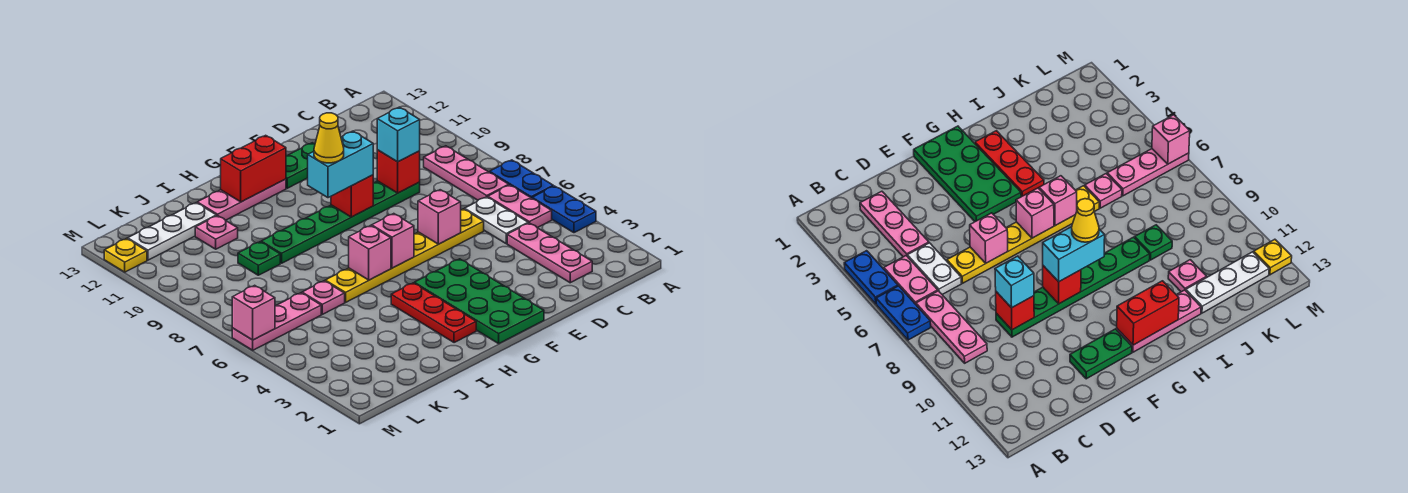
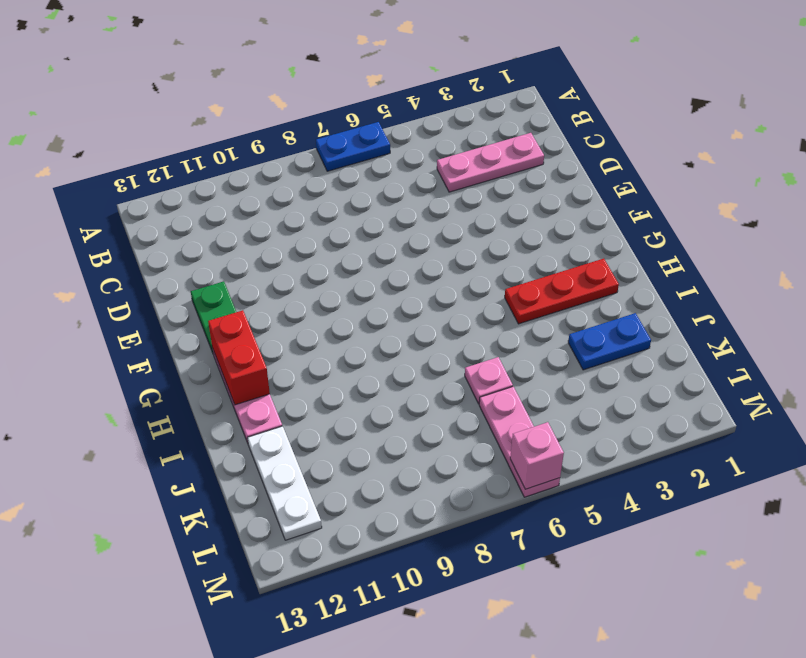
blue 1x2 plate [568,313,651,370] -> blue 1x2 plate moved to [532,186,596,233]
none -> pink 1x2 plate [488,185,552,228]
none -> pink 1x3 plate [424,146,509,200]
none -> white 1x2 plate [465,197,528,243]

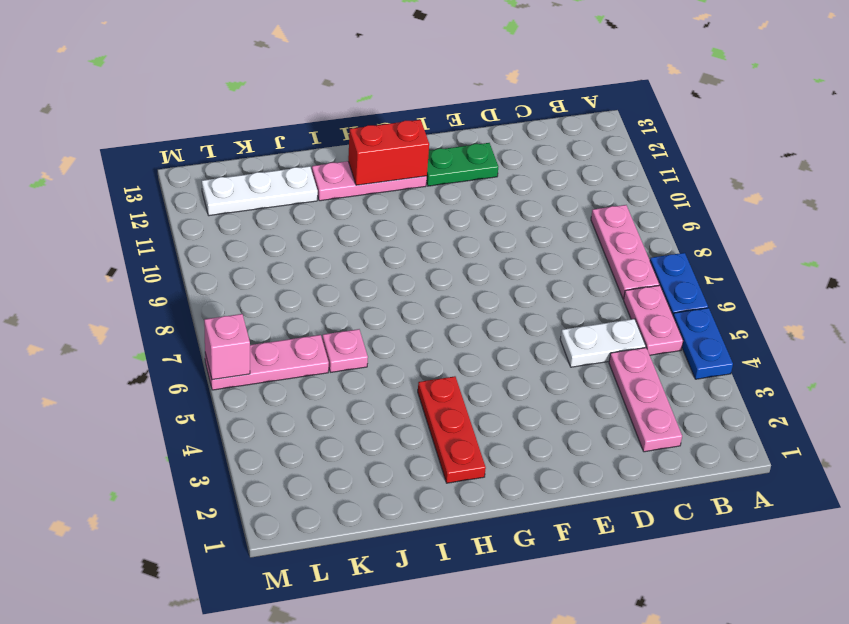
white 1x2 plate [560,319,646,367] -> white 1x2 plate turned to [465,197,528,243]
none -> yellow 1x6 plate [325,209,484,302]
none -> green 1x6 plate [261,181,420,263]
none -> green 2x4 plate [414,259,544,344]

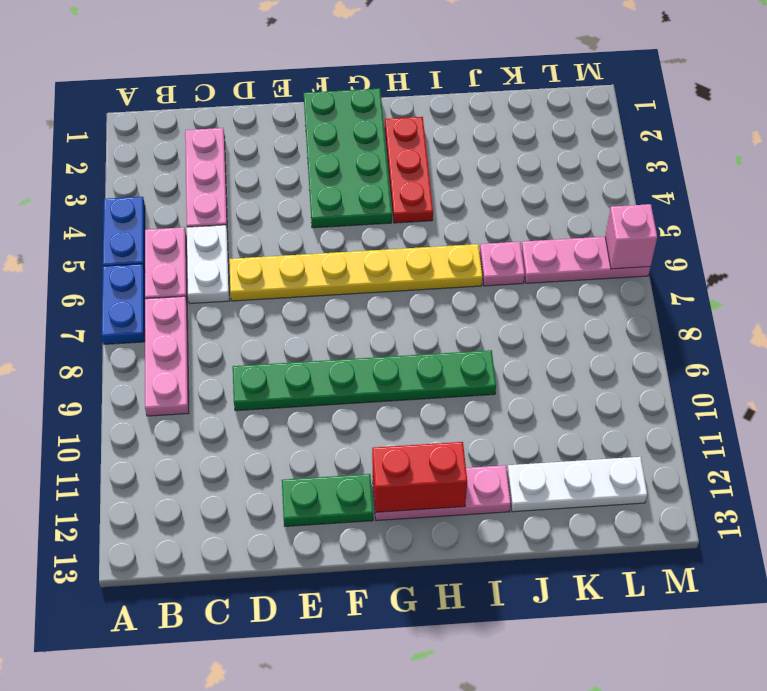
none -> green 1x1 plate [238,242,280,275]
none -> pink 1x1 plate [195,216,238,249]
none -> yellow 1x1 plate [104,239,147,272]

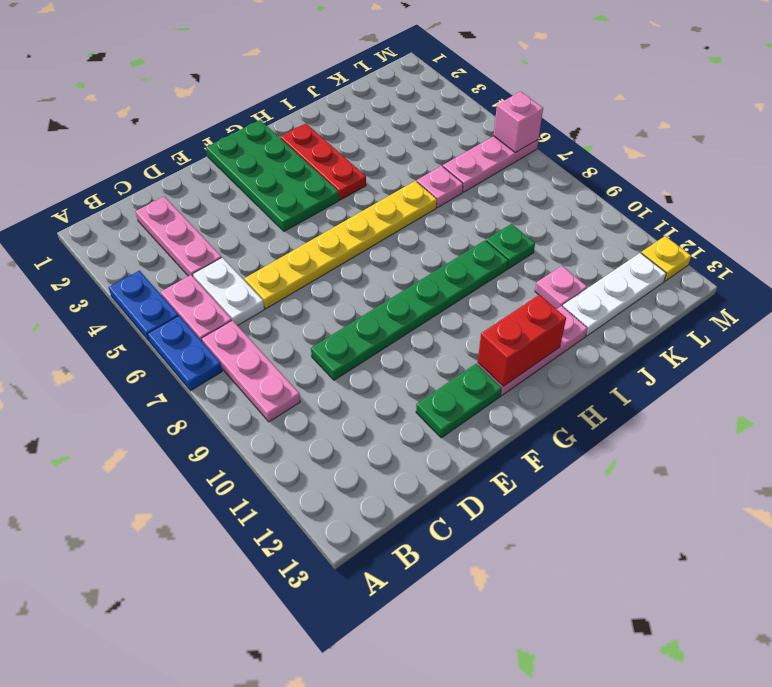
none -> red 1x1 brick [377,150,420,193]
none -> pink 1x1 brick [418,190,461,244]
none -> red 1x1 brick [331,175,373,217]

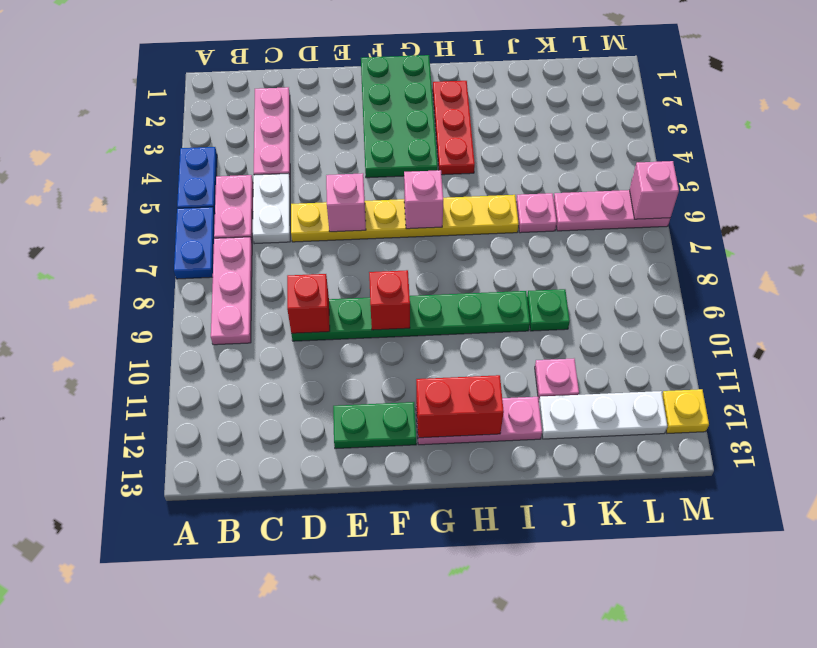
none -> pink 1x1 brick [349,226,391,280]
none -> cyan 1x1 brick [377,107,420,162]
none -> cyan 1x2 brick [308,131,373,198]

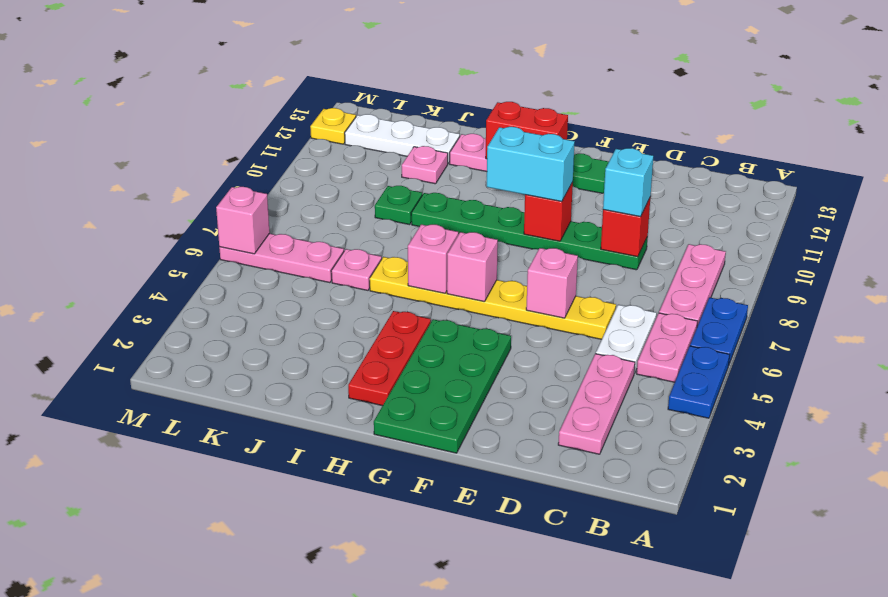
none -> yellow 1x1 cone [314,113,344,163]

